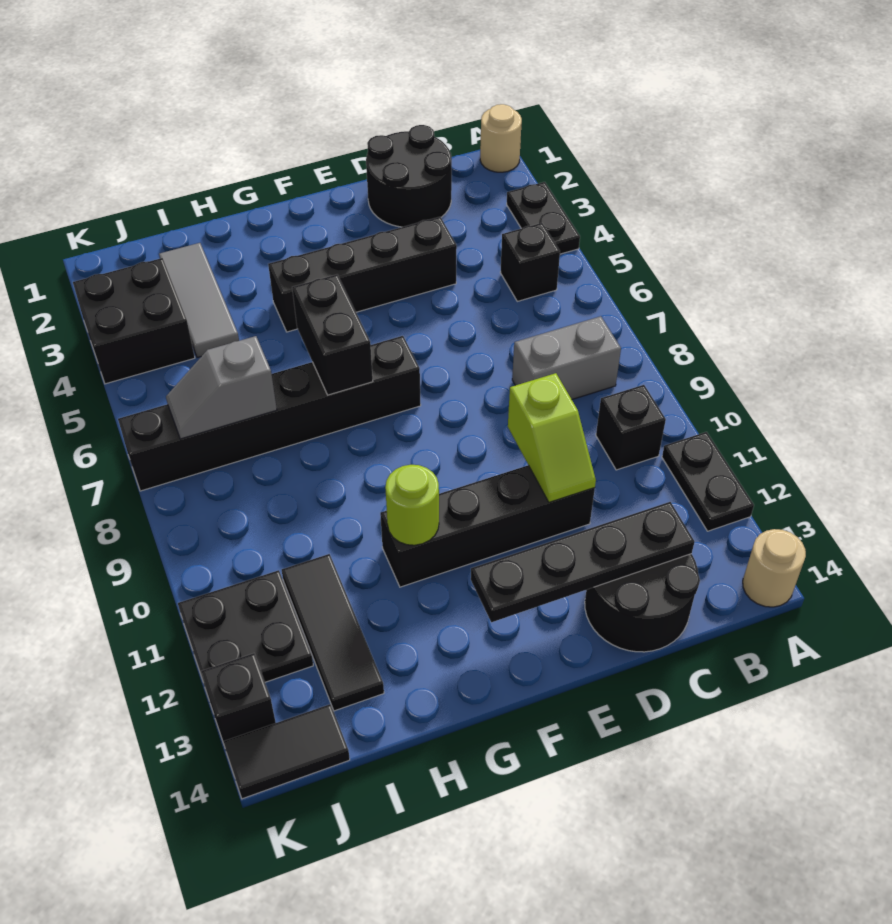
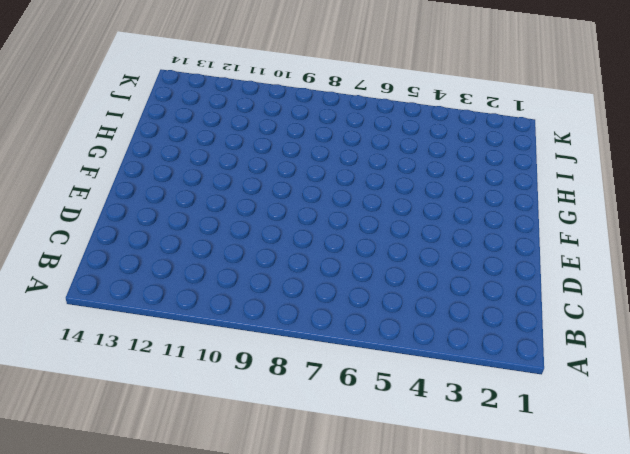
none -> tan 1x1 round brick [480,104,522,172]
none -> black 1x2 plate [507,182,580,254]
none -> black 1x2 plate [662,432,754,531]

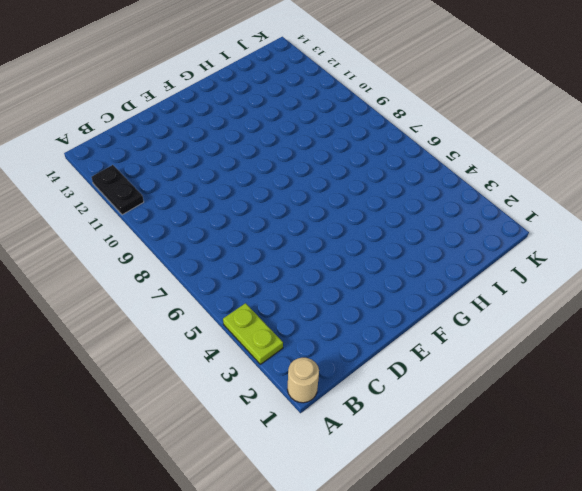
lime 1x2 plate [223,303,283,364] -> black 1x2 plate [507,182,580,254]
none -> tan 1x1 round brick [743,529,806,607]
none -> black 1x1 brick [500,223,560,301]
none -> grey 1x2 brick [512,316,621,399]

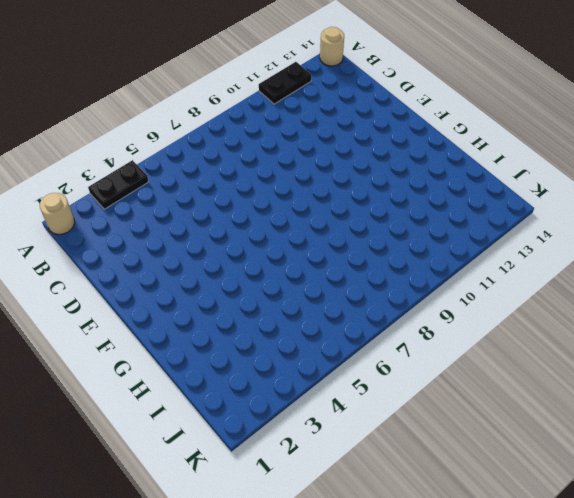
none -> black 1x1 brick [500,223,560,301]
none -> grey 1x2 brick [512,316,621,399]
none -> black 1x1 brick [596,385,666,470]

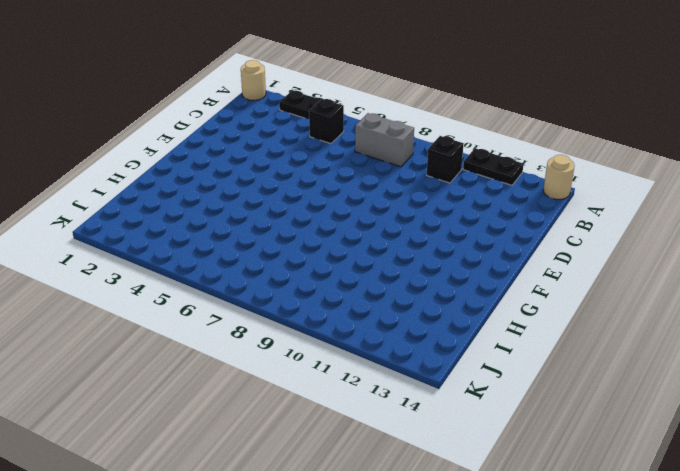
grey 1x2 brick [355,113,414,167] -> grey 1x2 brick turned to [512,316,621,399]
none -> black 2x2 round brick [366,125,452,227]
none -> black 2x2 round brick [585,554,700,652]
none -> black 1x4 brick [268,217,457,332]

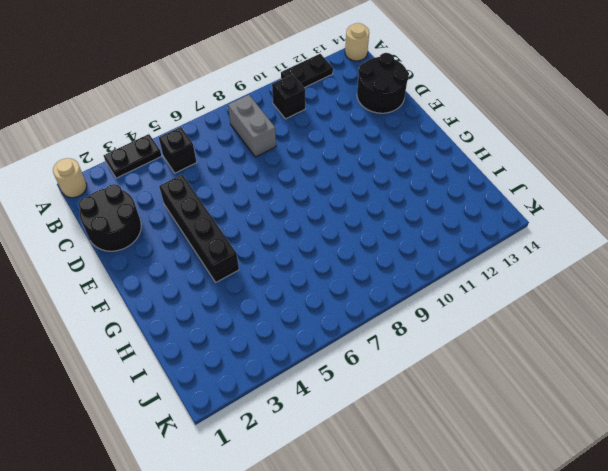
none -> black 1x4 brick [380,465,595,587]
none -> black 1x6 brick [118,336,421,491]
none -> grey 1x3 tile [159,243,239,358]

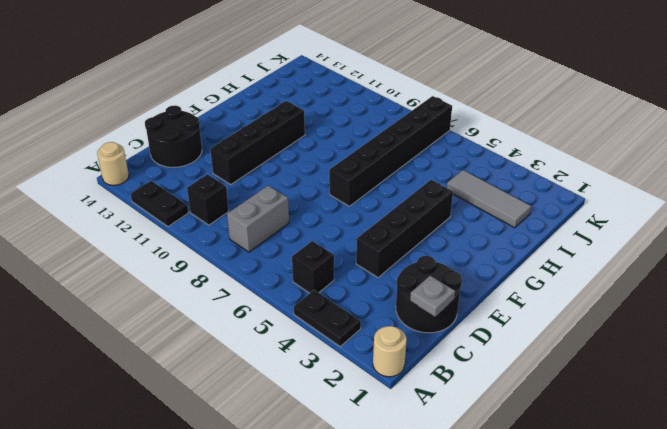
grey 1x1 plate [410,276,455,317] -> none
none -> black 1x3 tile [282,554,384,711]
none -> black 2x2 brick [73,258,195,384]
none -> black 2x2 plate [178,570,313,695]

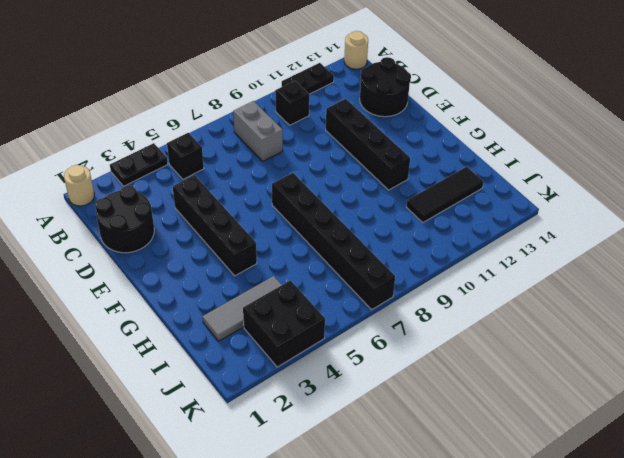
none -> black 2x2 plate [178,570,313,695]
none -> black 1x2 tile [223,704,350,799]
none -> black 1x1 brick [201,653,276,741]

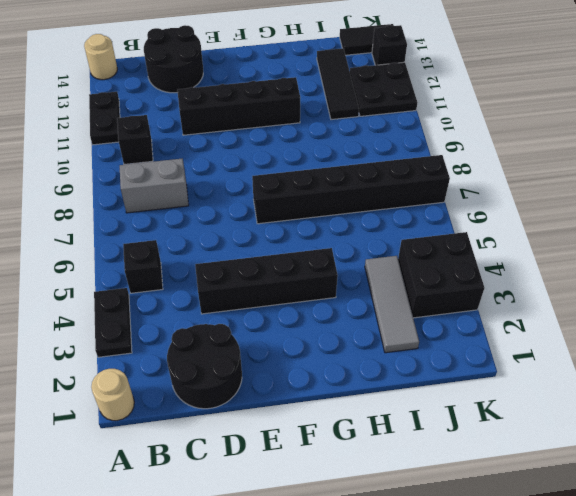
none -> black 1x4 plate [471,502,694,622]
none -> lime 1x2 slope [508,373,596,502]
none -> black 1x2 brick [292,275,373,395]

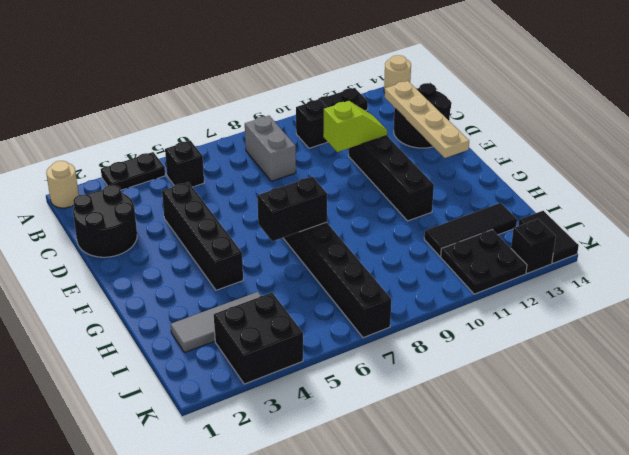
tan 1x4 plate [385,81,469,158] -> black 1x4 plate [471,502,694,622]
none -> lime 1x1 round brick [385,465,439,545]
none -> grey 1x2 slope [166,336,277,439]

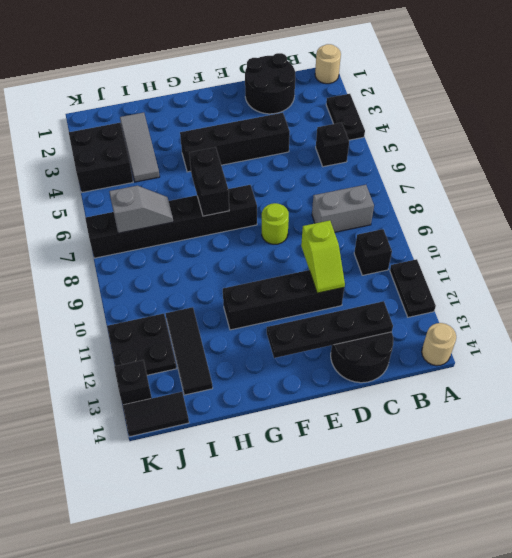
lime 1x1 round brick [262,203,289,244] -> lime 1x1 round brick moved to [385,465,439,545]
grey 1x2 slope [109,186,173,233] -> grey 1x2 slope turned to [166,336,277,439]

